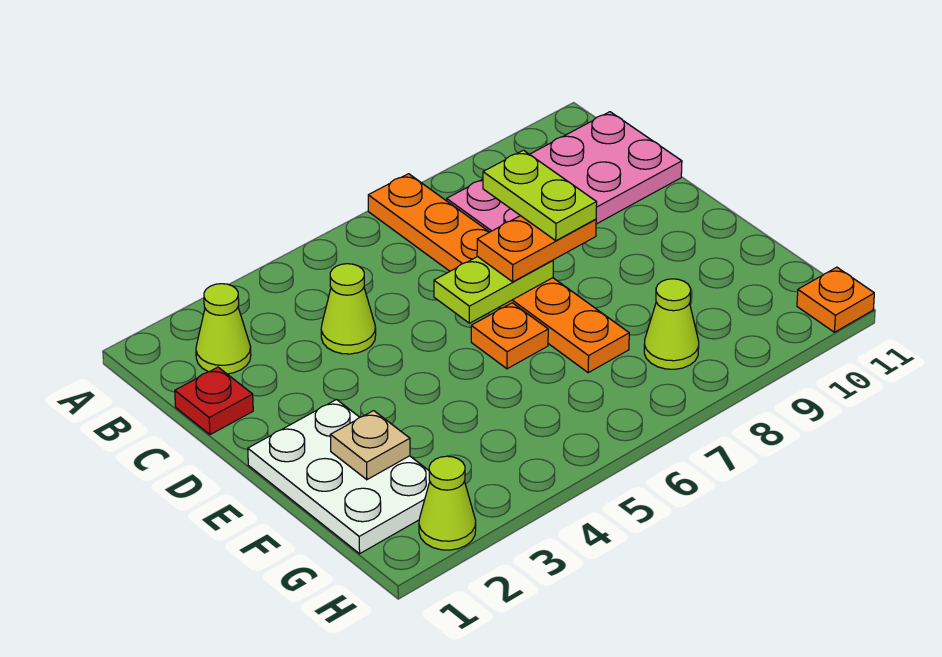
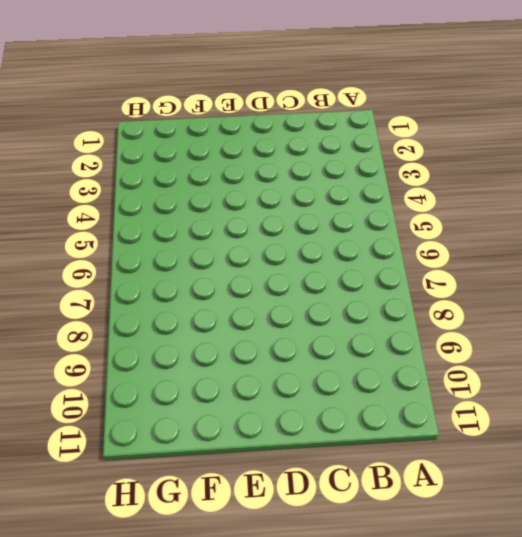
none -> orange 1x6 plate [368,174,629,373]
none -> lime 1x1 cone [196,284,251,374]
none -> pink 2x4 plate [447,112,682,232]

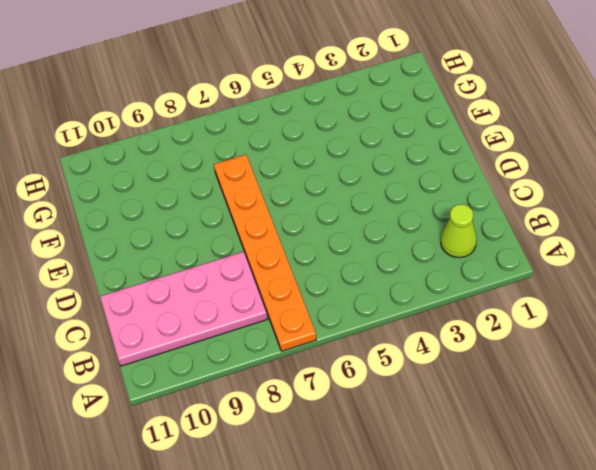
none -> red 1x1 plate [175,367,253,435]
none -> lime 1x1 cone [321,264,376,354]
none -> white 2x3 plate [248,399,430,554]

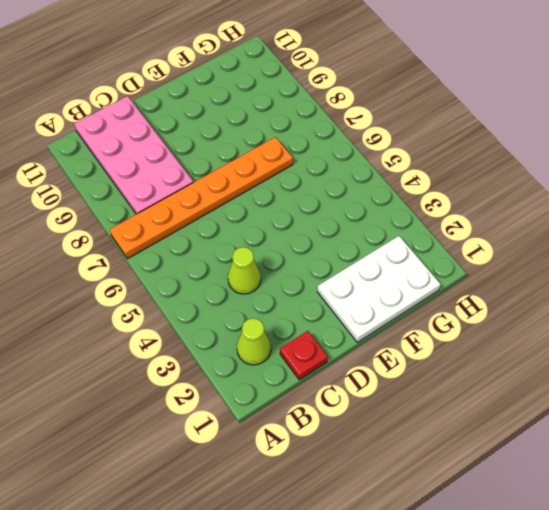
none -> orange 1x1 plate [471,303,548,369]
none -> lime 1x1 cone [644,279,699,369]
none -> lime 1x1 cone [419,456,476,550]

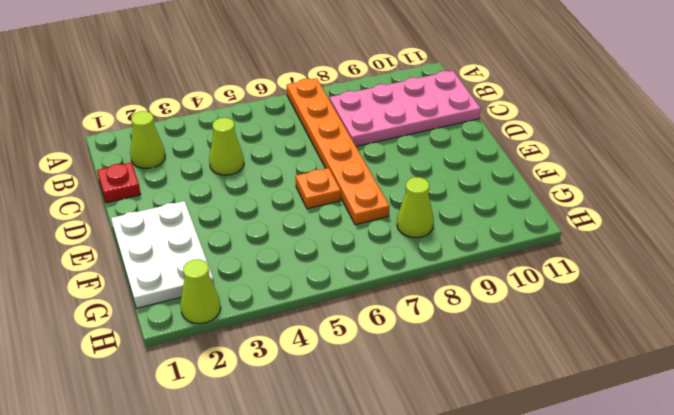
none -> orange 1x1 plate [797,267,874,332]
none -> lime 1x2 plate [434,257,553,323]
none -> tan 1x1 plate [330,411,410,480]

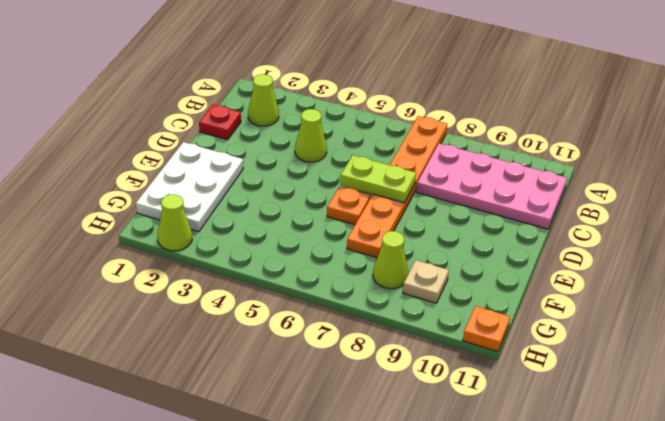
tan 1x1 plate [403,260,449,303] -> tan 1x1 plate moved to [330,411,410,480]
none -> orange 1x2 plate [477,216,596,282]
none -> lime 1x2 plate [483,150,597,241]

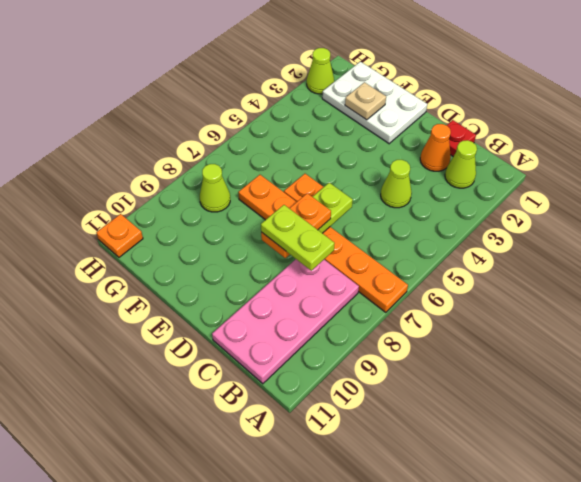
orange 1x1 cone [420,124,451,171] -> none

